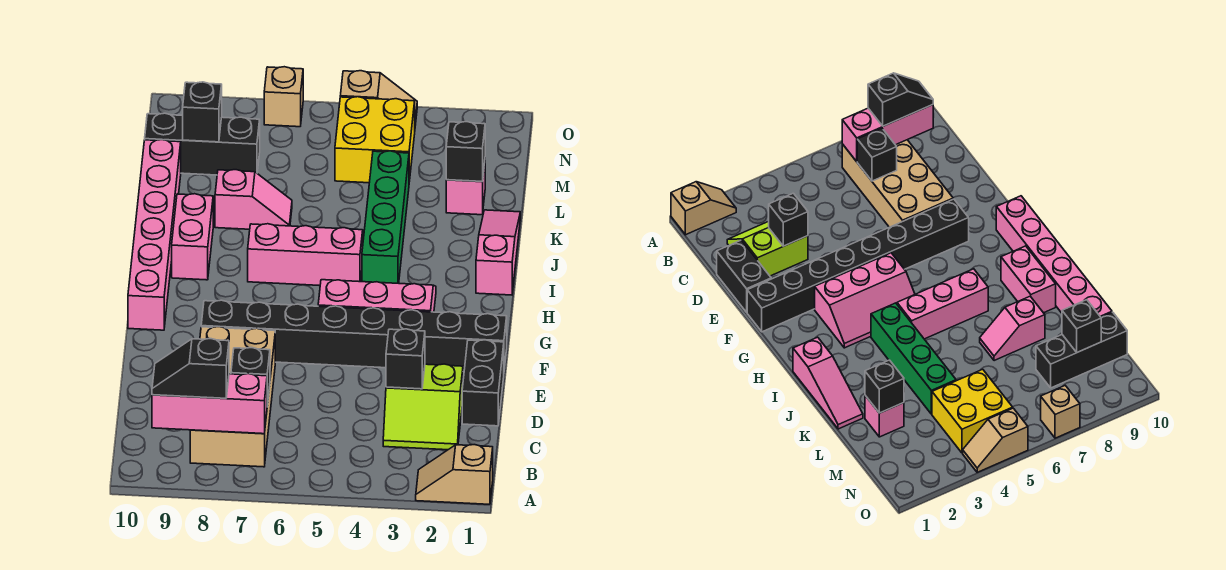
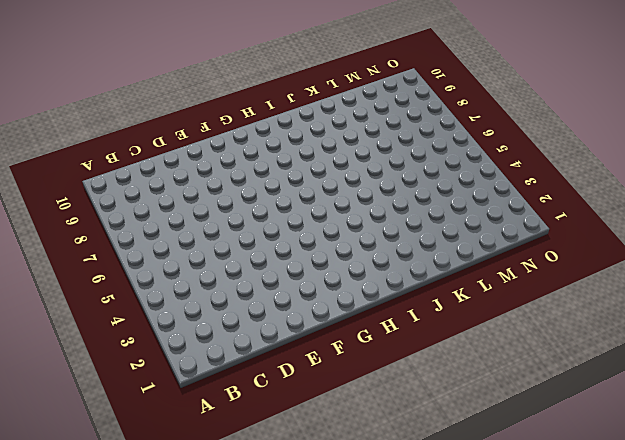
none -> tan 1x2 slope [416,445,493,504]
none -> tan 2x4 brick [190,326,275,467]
none -> lime 2x2 slope [383,364,463,450]

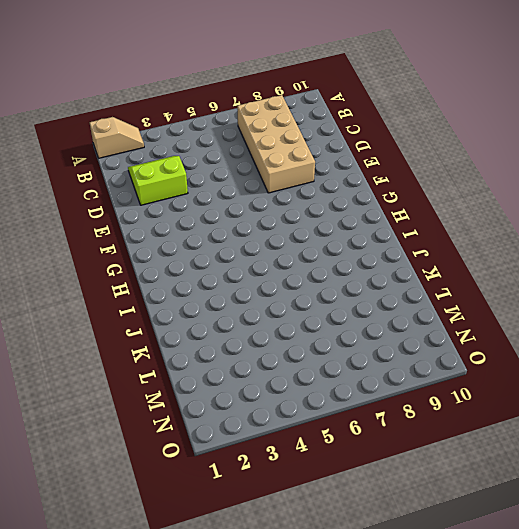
none -> black 1x2 brick [462,340,504,426]
none -> black 1x8 brick [201,300,507,372]
none -> pink 2x3 slope [318,280,436,312]

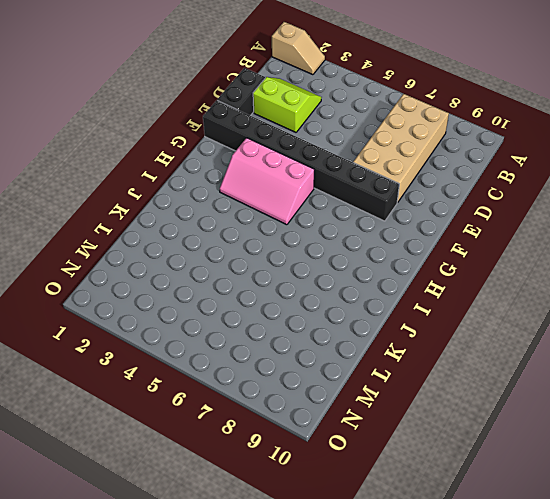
none -> pink 1x6 brick [128,140,181,330]
none -> pink 1x3 slope [476,210,520,295]
none -> green 1x4 brick [362,151,409,283]

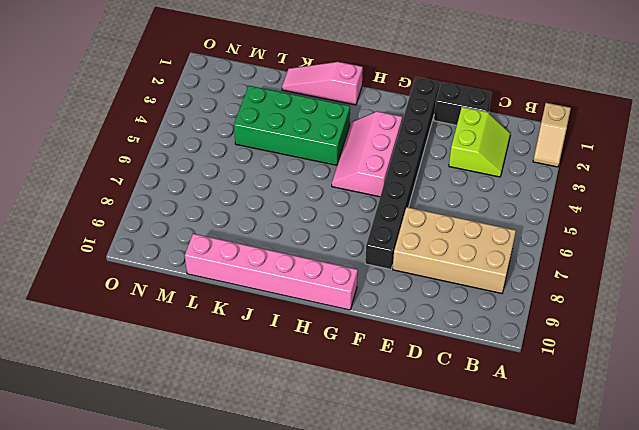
green 2x4 brick [234,86,350,165] -> green 1x4 brick [362,151,409,283]
none -> pink 1x3 brick [248,224,363,286]
none -> pink 1x2 brick [172,194,213,280]
none -> pink 1x2 slope [215,170,292,229]

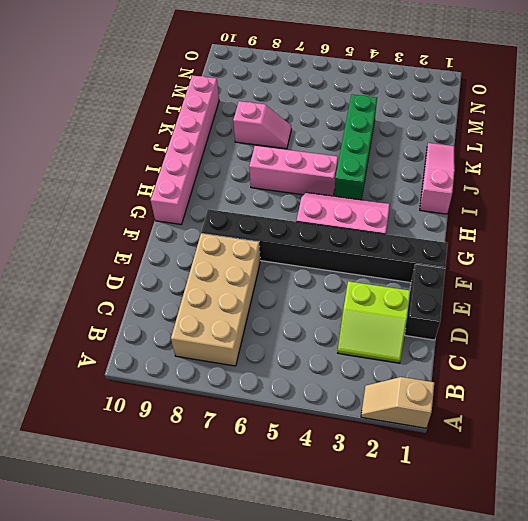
none -> pink 1x2 brick [172,194,213,280]
none -> pink 1x1 brick [446,163,485,215]
none -> yellow 2x2 brick [335,97,415,183]

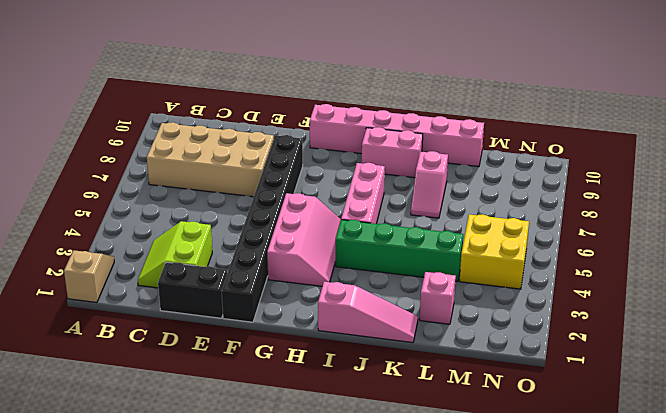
none -> black 1x3 brick [145,113,260,175]
none -> tan 1x2 slope [340,71,417,125]
none -> tan 1x1 brick [264,67,303,127]

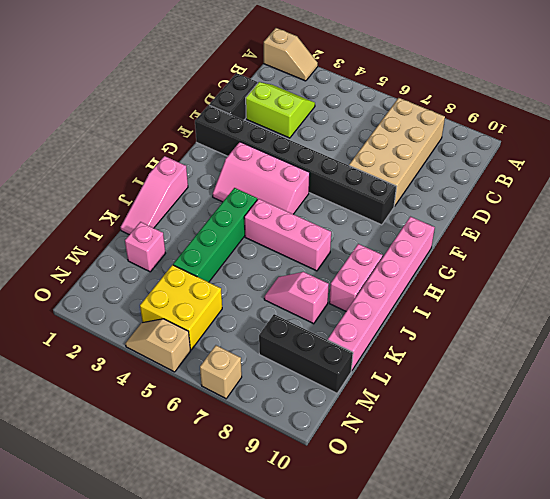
none -> pink 1x3 brick [152,374,267,434]
none -> black 1x1 brick [231,348,270,405]
none -> black 1x1 brick [386,329,425,389]

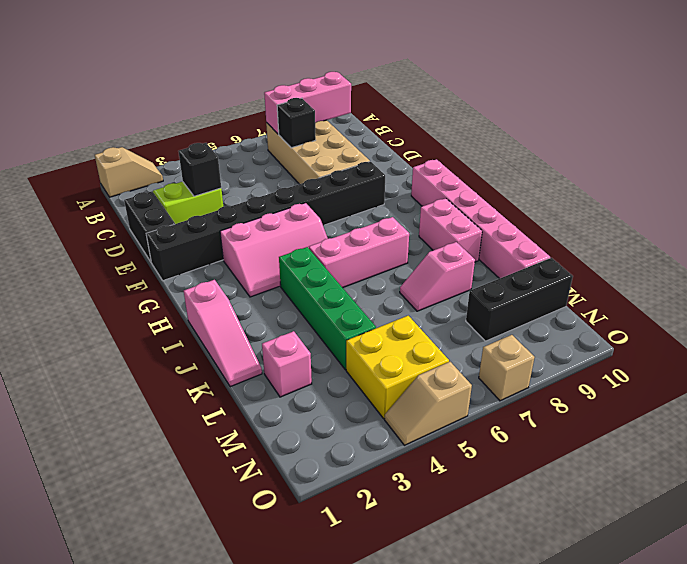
none -> black 1x1 brick [446,122,485,182]
none -> black 1x1 brick [183,82,222,142]
none -> black 1x2 slope [152,339,229,398]

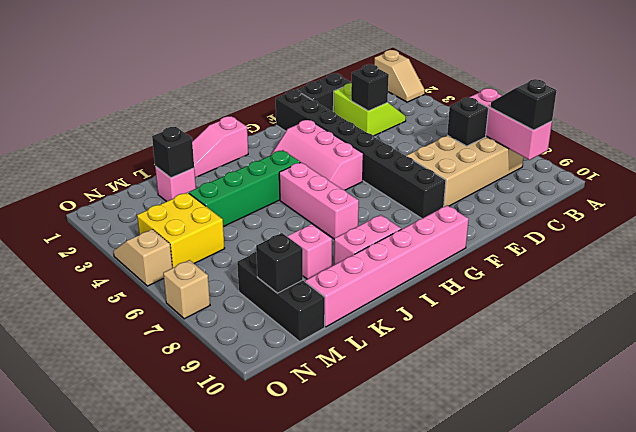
black 1x2 slope [491,79,557,130] -> black 1x2 slope turned to [152,339,229,398]

